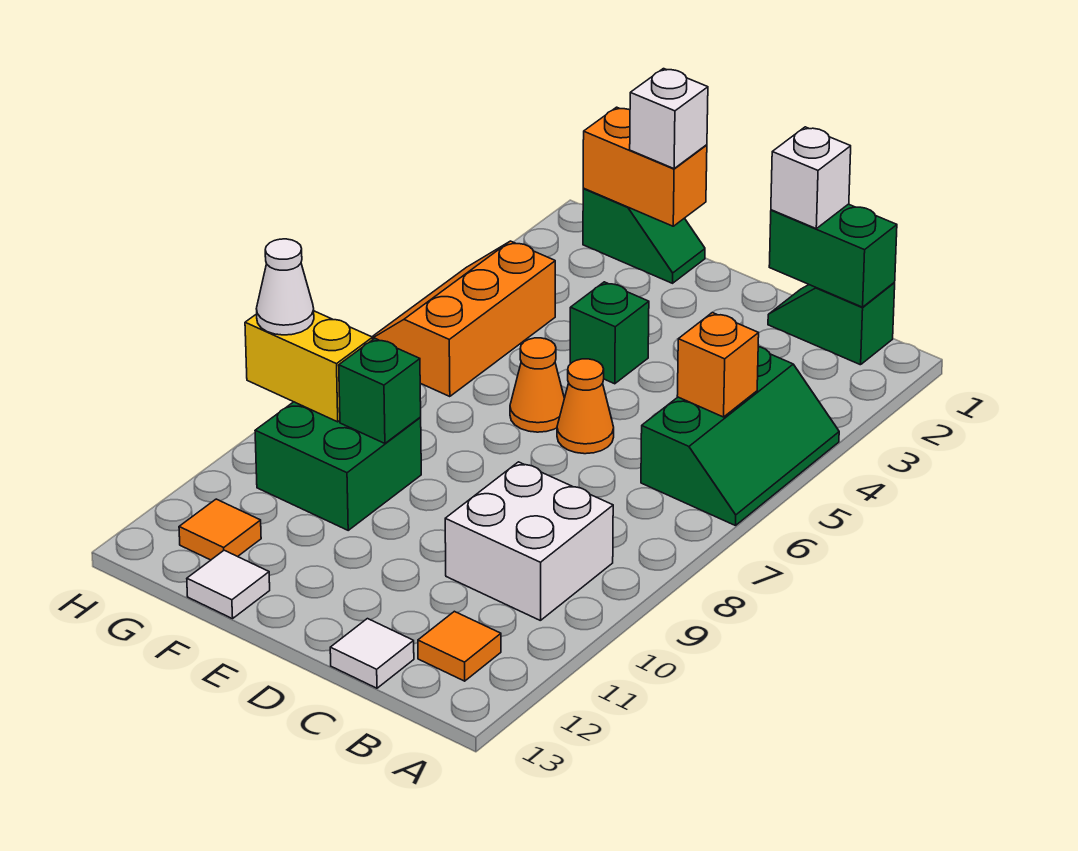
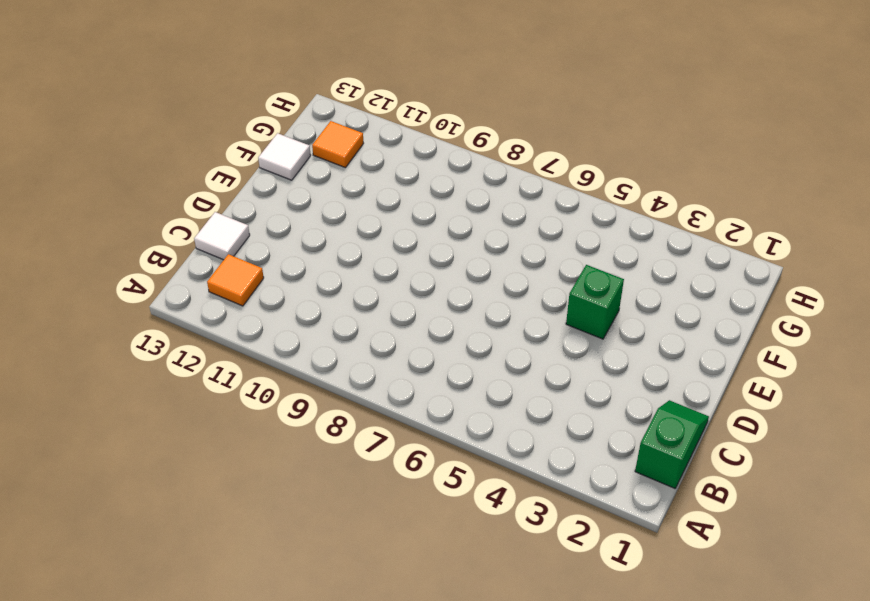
none -> green 2x3 slope [641,347,839,526]
none -> white 2x2 brick [445,462,613,621]
none -> orange 1x1 cone [557,359,614,454]

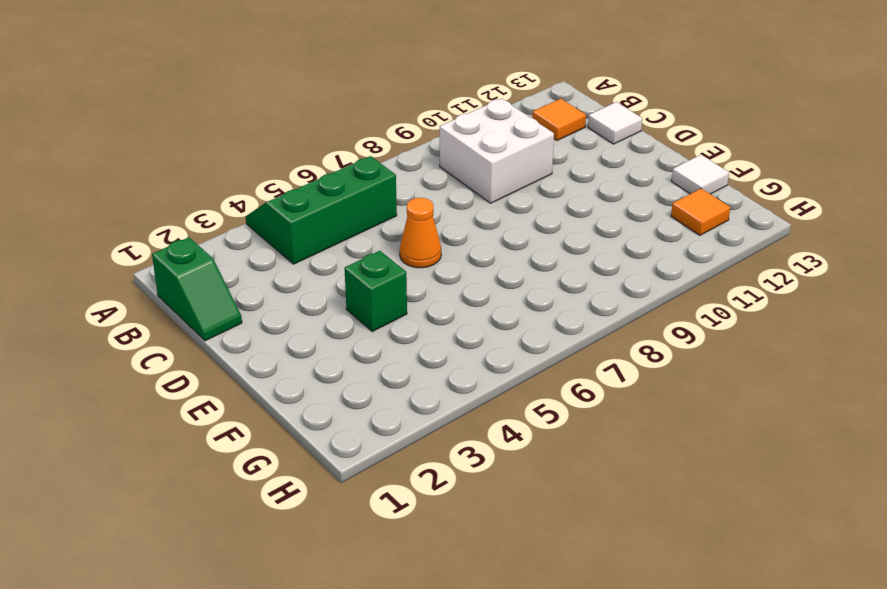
none -> orange 1x1 cone [510,338,564,432]
none -> green 1x2 slope [583,188,705,283]
none -> green 2x2 brick [255,402,421,530]

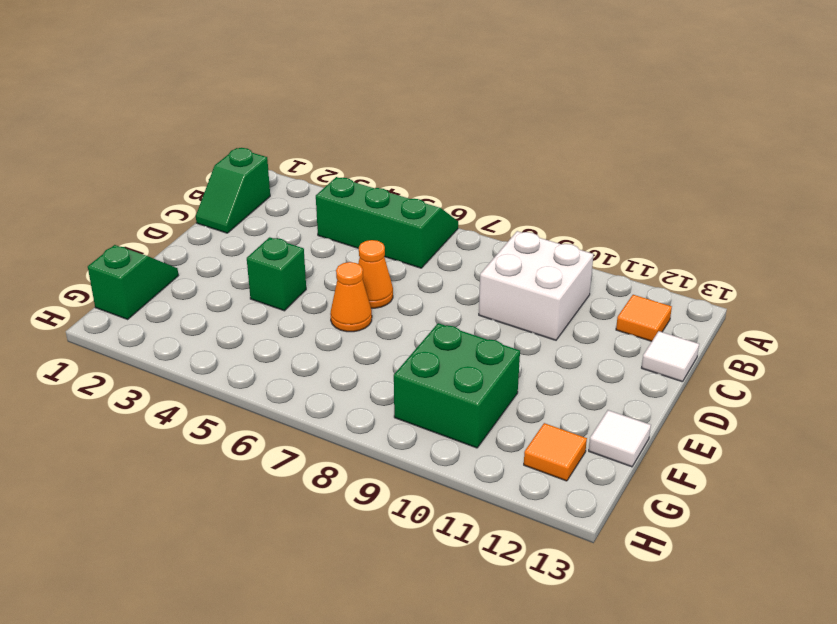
none -> orange 2x3 slope [372,241,555,397]
none -> green 1x2 brick [769,204,897,307]
none -> orange 1x1 brick [677,313,759,417]

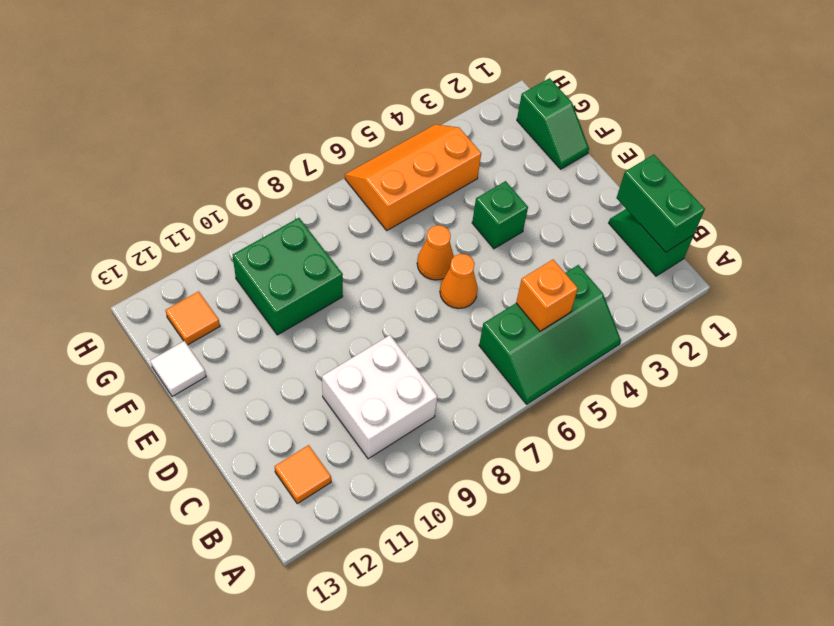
none -> white 1x1 tile [330,619,414,688]
none -> orange 1x2 brick [583,107,707,226]
none -> green 1x1 brick [339,339,421,443]

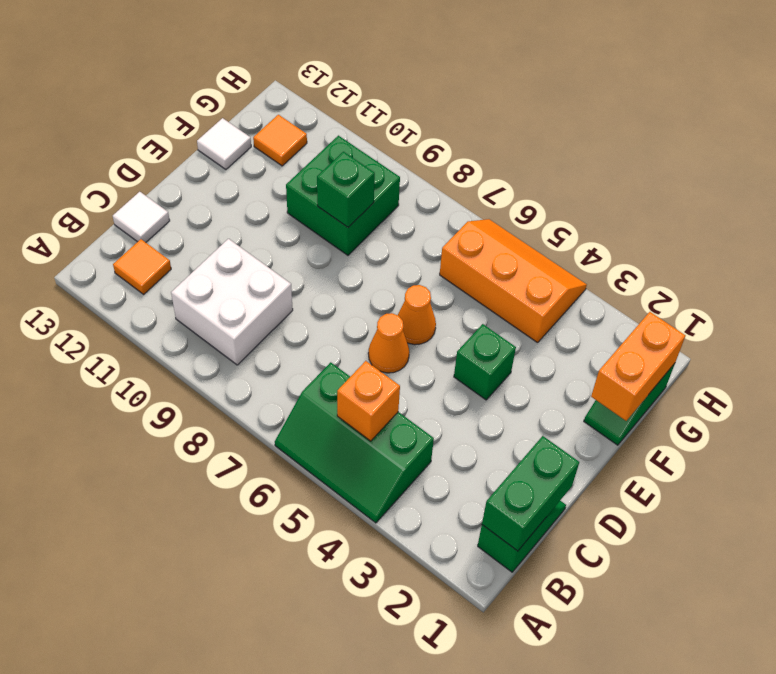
none -> yellow 1x2 brick [245,311,373,422]
none -> white 1x1 brick [771,127,851,228]
none -> white 1x1 brick [630,69,708,169]

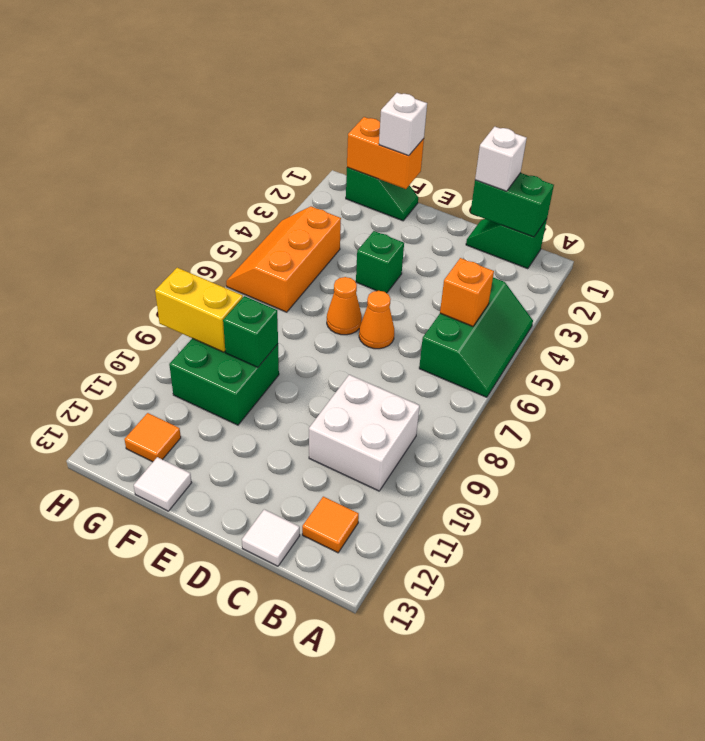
none -> white 1x1 cone [256,239,314,335]

